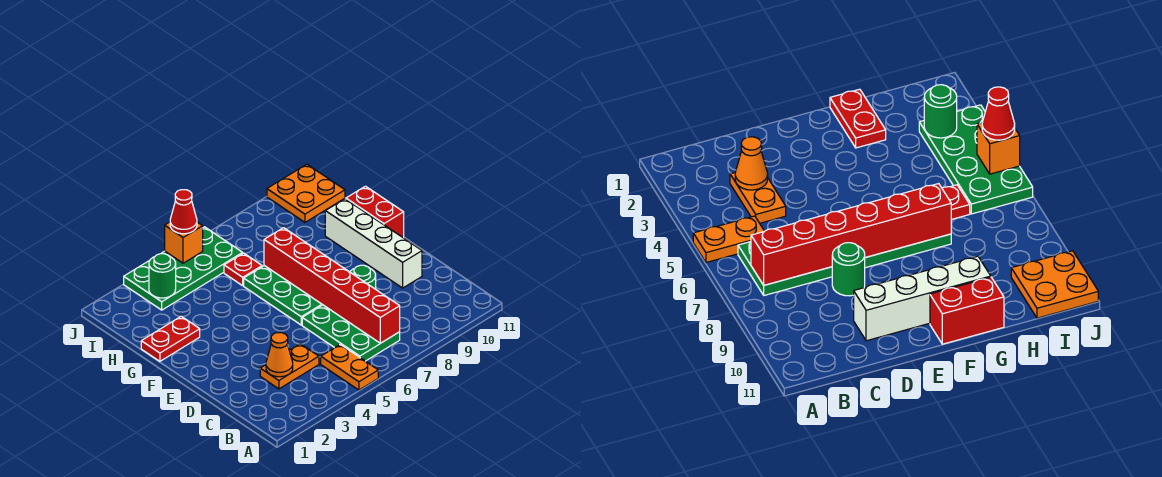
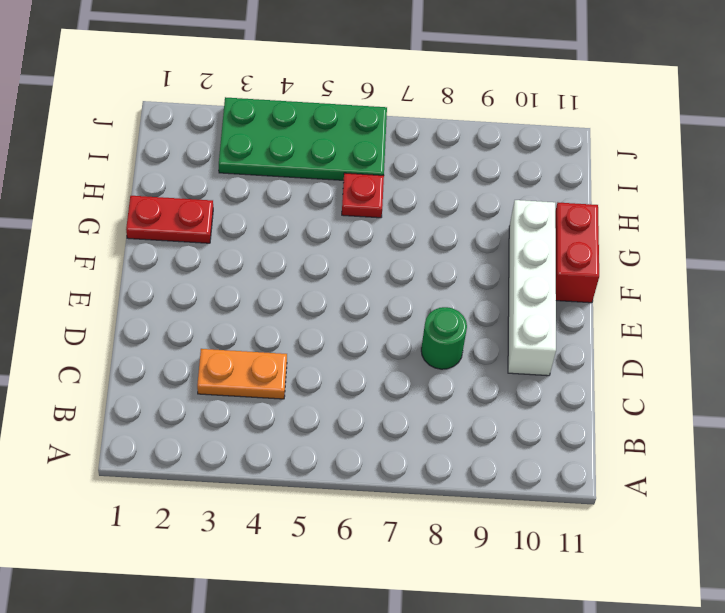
none -> orange 1x2 plate [321,344,378,390]
none -> green 2x3 plate [302,305,400,361]
none -> green 2x3 plate [244,266,322,325]

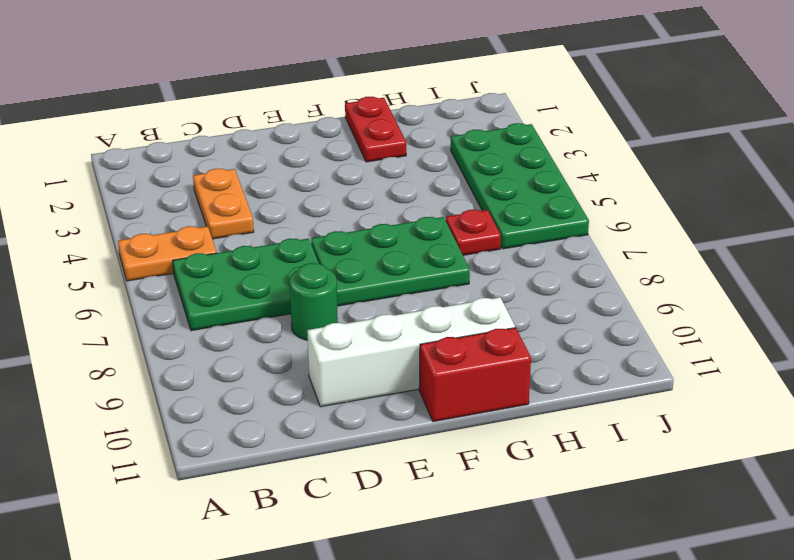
none -> orange 2x2 plate [267,164,345,222]
none -> red 1x6 brick [264,228,400,343]
none -> orange 1x1 cone [266,333,293,377]

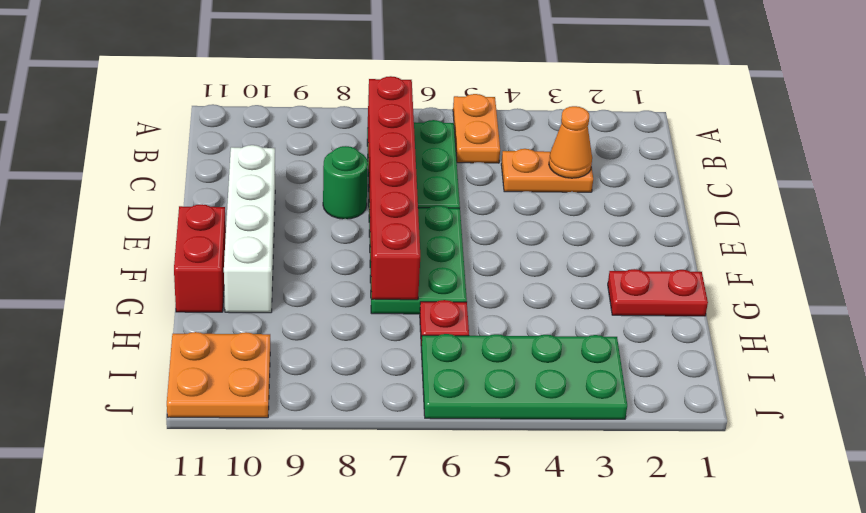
none -> green 1x1 round brick [149,254,176,298]
none -> orange 1x1 brick [165,222,203,263]
none -> red 1x1 cone [170,190,197,234]

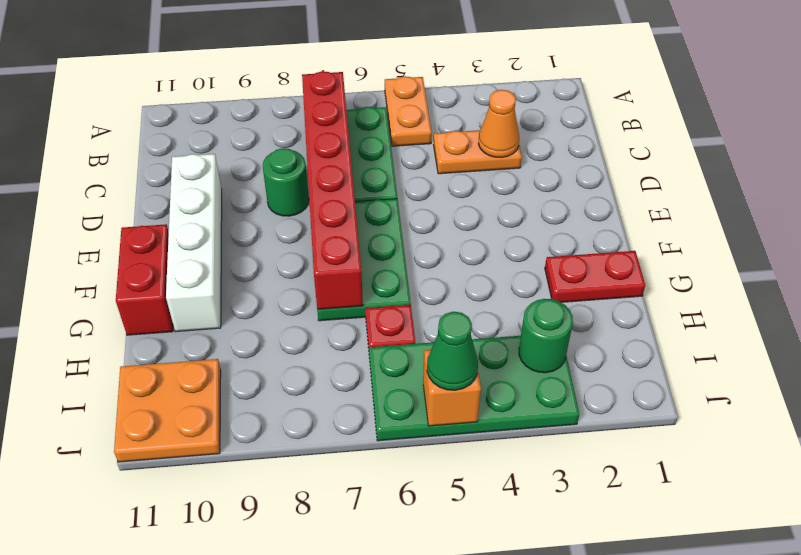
green 1x1 cone [427,312,478,390] -> red 1x1 cone [170,190,197,234]

